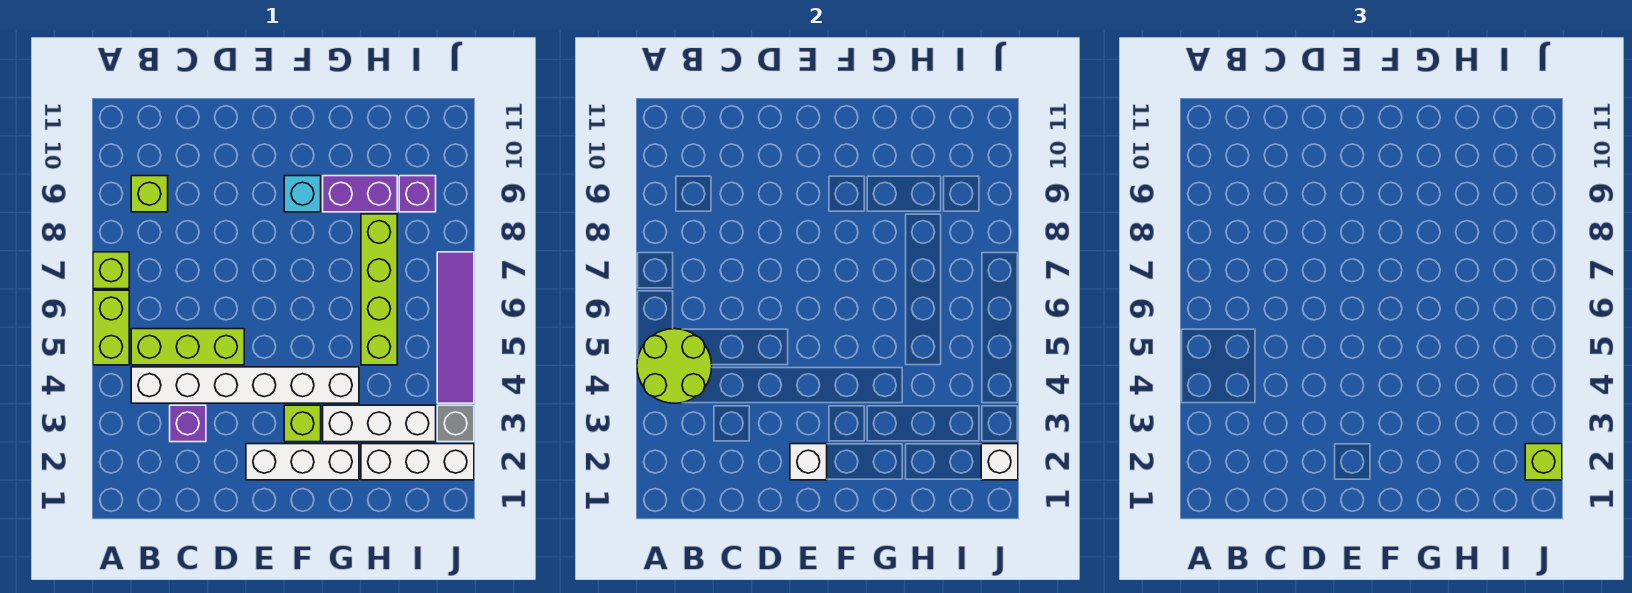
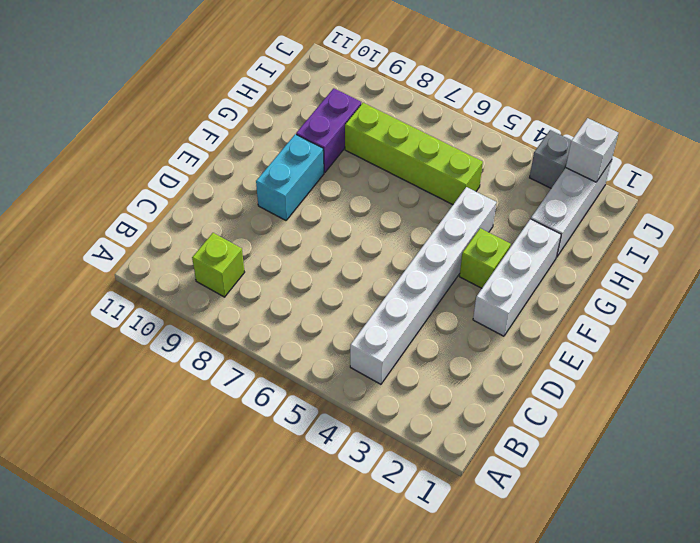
cyan 1x2 brick [256,134,324,220] -> cyan 1x1 brick [284,176,321,212]
none -> lime 1x2 brick [93,290,129,365]
none -> lime 1x1 brick [93,252,129,289]
none -> lime 1x3 brick [131,329,244,365]

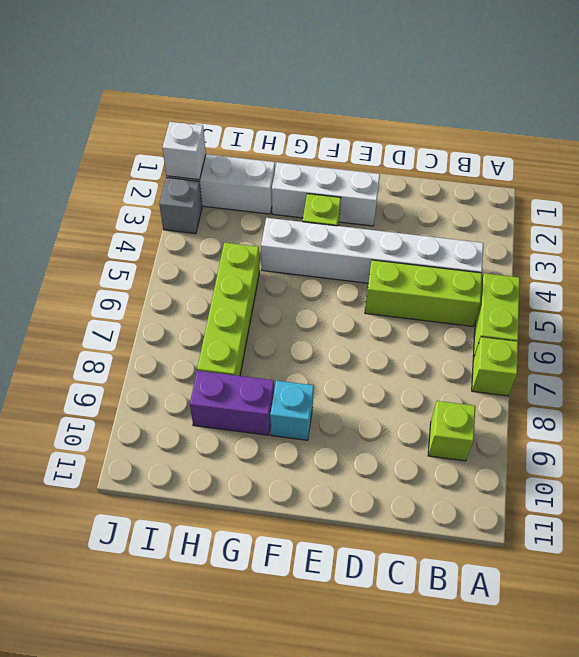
none -> purple 1x1 brick [170,405,206,442]
none -> white 1x3 brick [323,405,436,442]
none -> purple 1x1 brick [399,176,436,212]

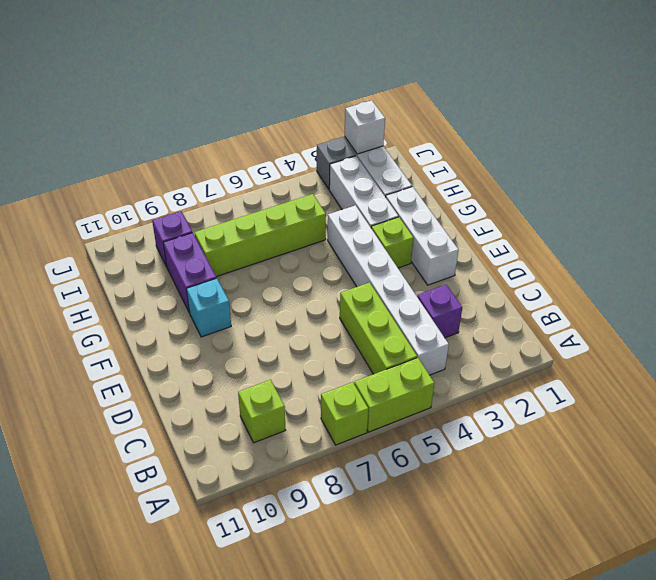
none -> purple 1x4 tile [437,252,474,403]
none -> lime 2x2 round brick [637,329,712,403]
none -> white 1x1 brick [790,444,827,480]

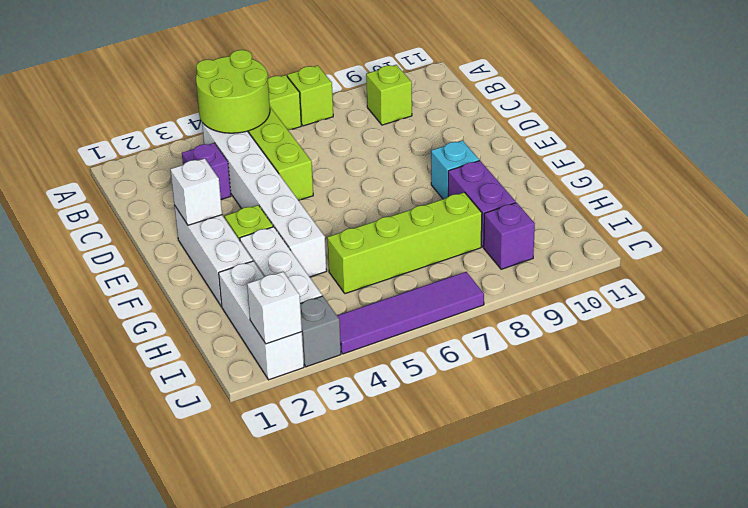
none -> lime 1x1 brick [1525,444,1562,480]

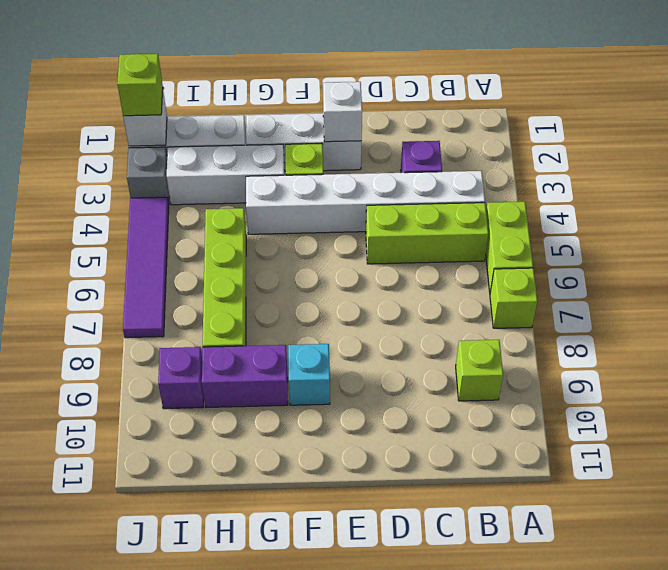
none -> lime 2x2 round brick [637,329,712,403]

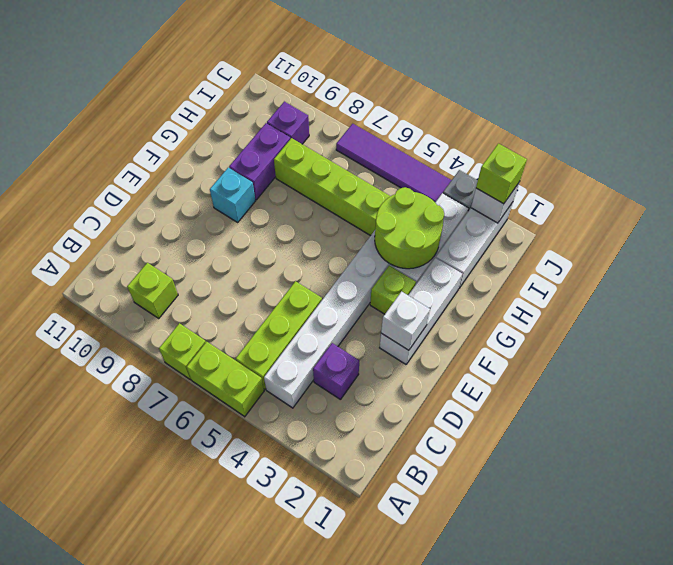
lime 2x2 round brick [375,187,444,269] -> lime 2x2 round brick moved to [637,329,712,403]

